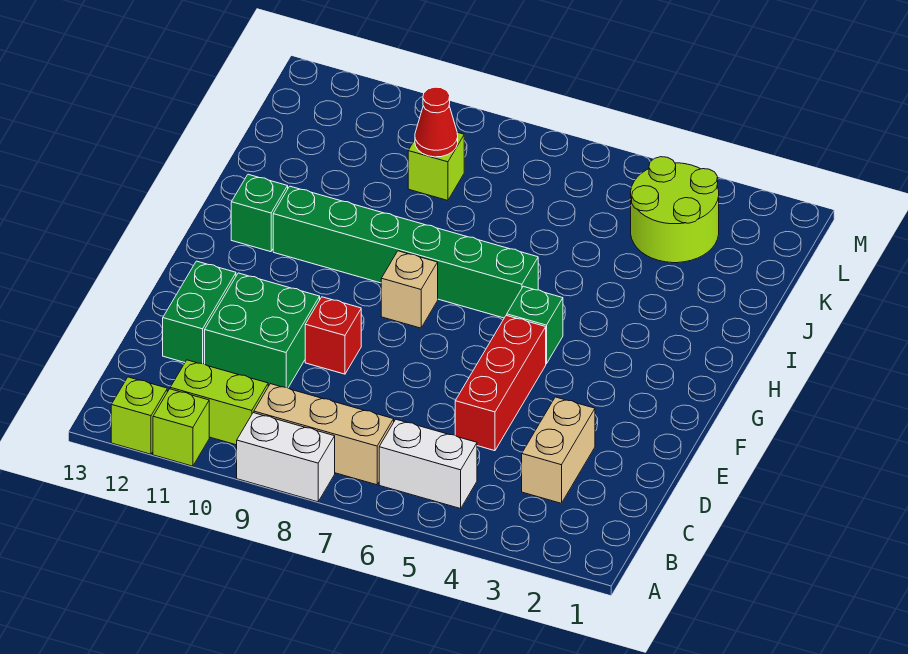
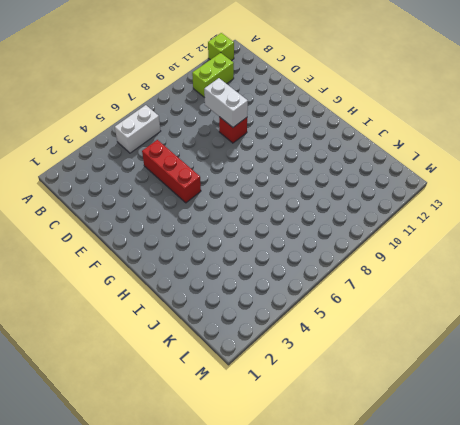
white 1x2 brick [204,78,248,127] -> white 1x2 brick turned to [237,413,335,502]
none -> lime 1x1 brick [153,389,209,466]
none -> tan 1x3 brick [254,384,394,485]
none -> tan 1x2 brick [522,397,595,503]

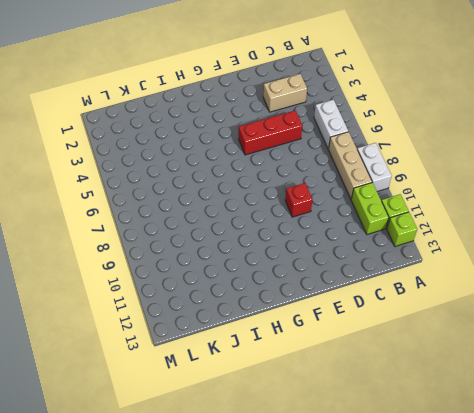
none -> green 2x2 brick [205,273,320,388]
none -> green 1x2 brick [163,261,236,364]
none -> green 1x1 brick [507,286,563,364]

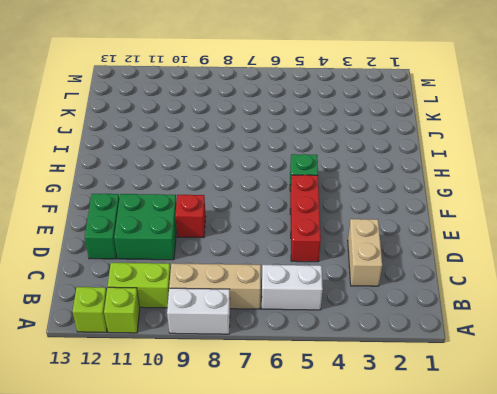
none -> tan 1x1 brick [381,251,438,328]
none -> green 1x6 brick [273,186,538,318]
none -> green 1x1 brick [231,174,288,252]

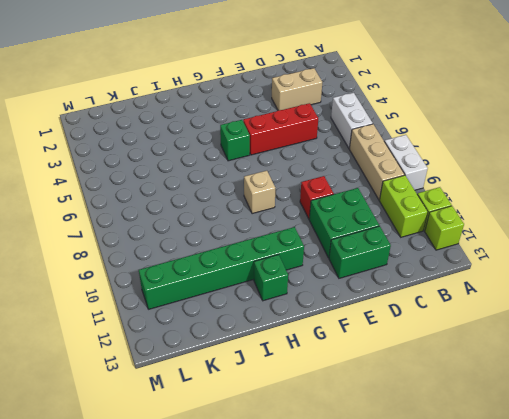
green 1x6 brick [139,227,304,309] -> green 1x6 brick turned to [273,186,538,318]
none -> lime 2x2 round brick [631,157,719,263]
none -> lime 1x1 brick [408,132,464,200]
none -> red 1x1 cone [415,87,458,157]

